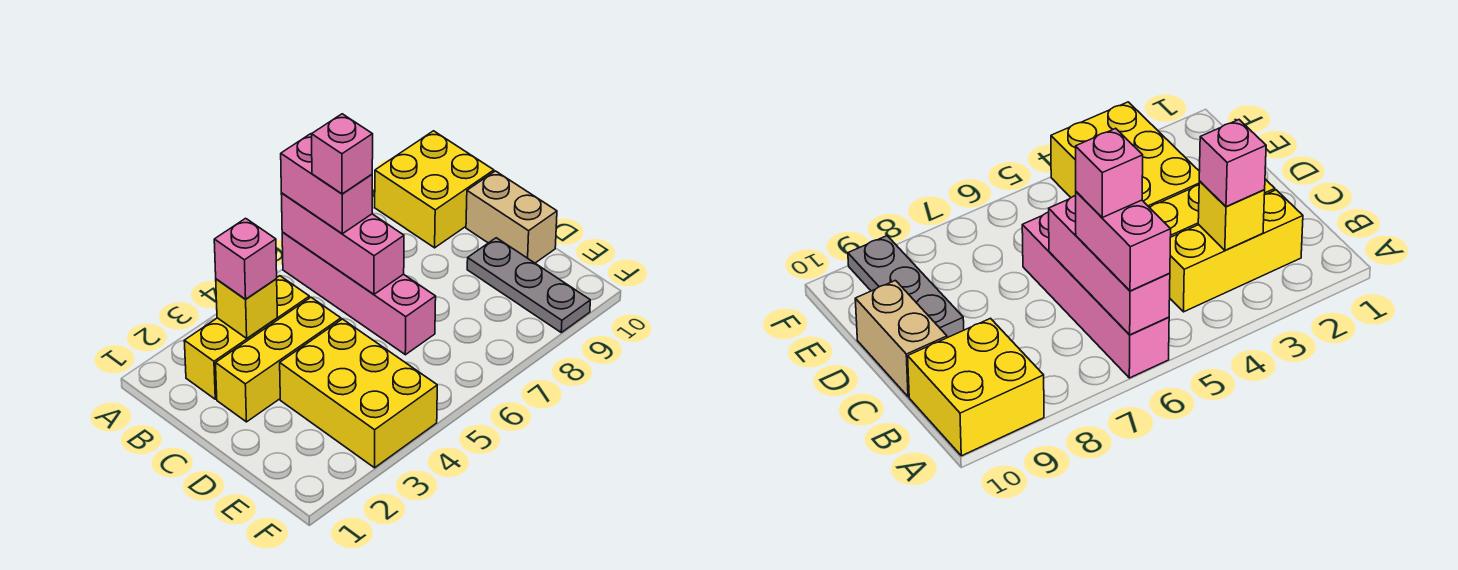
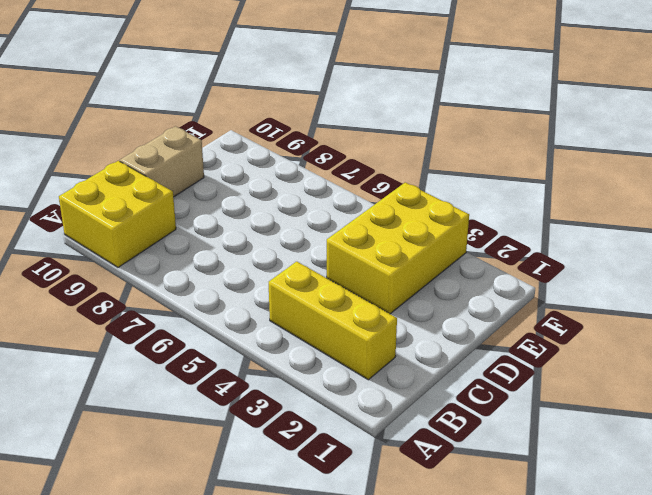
none -> pink 1x4 brick [282,232,436,355]
none -> yellow 1x3 brick [216,297,341,422]
none -> grey 1x3 plate [467,238,590,332]

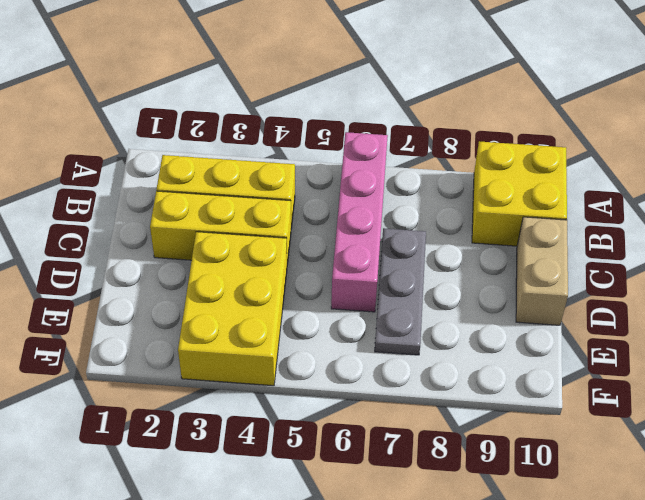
grey 1x3 plate [375,228,426,355] -> grey 1x3 plate moved to [467,238,590,332]
none -> pink 1x3 brick [281,193,404,294]
none -> yellow 1x1 brick [216,279,277,338]
none -> pink 1x2 brick [281,134,372,234]

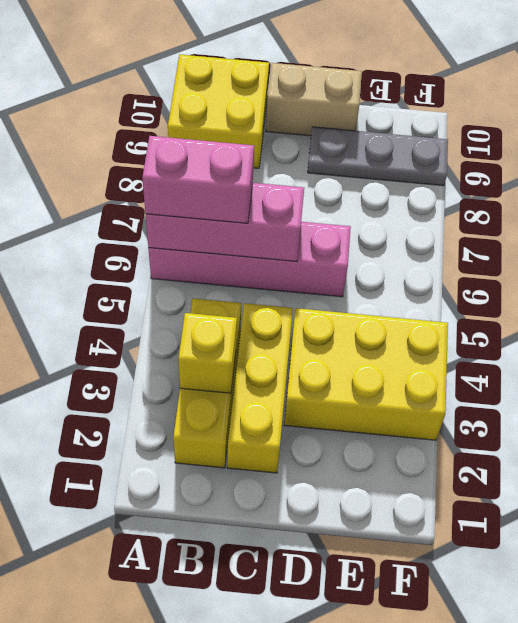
none -> pink 1x1 brick [214,218,277,299]
none -> pink 1x1 brick [312,114,373,194]

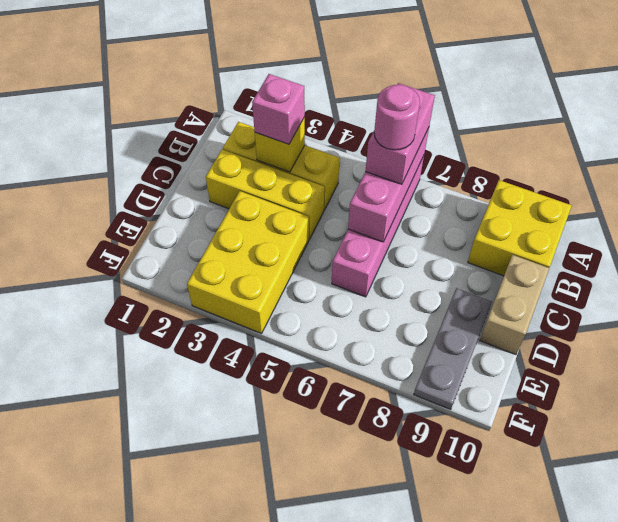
pink 1x1 round brick [374,85,420,150] -> pink 1x1 brick [312,114,373,194]

